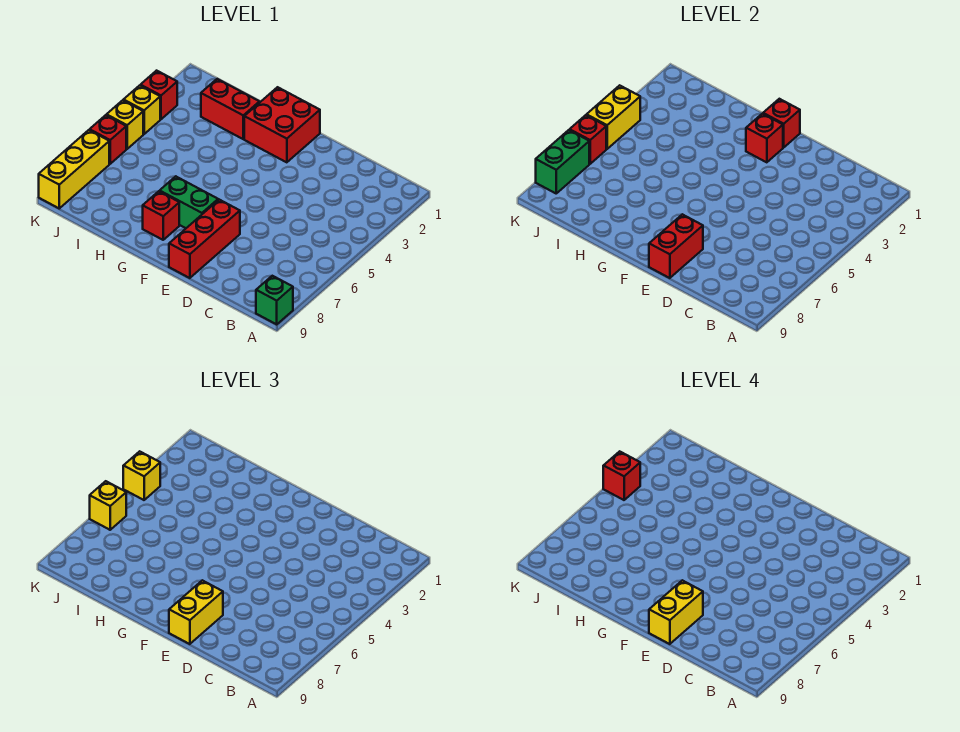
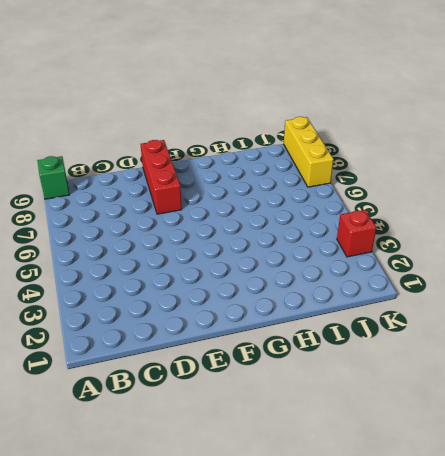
none -> red 2x2 brick [244,87,320,162]
none -> green 1x2 brick [160,176,218,228]
none -> red 1x1 brick [143,191,179,240]

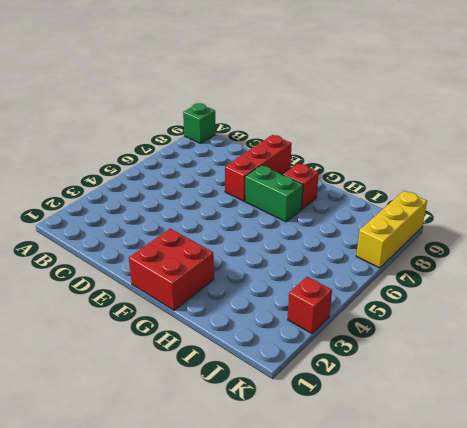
none -> red 1x2 brick [201,79,259,139]
none -> yellow 1x1 brick [123,85,160,134]
none -> yellow 1x1 brick [107,100,143,149]

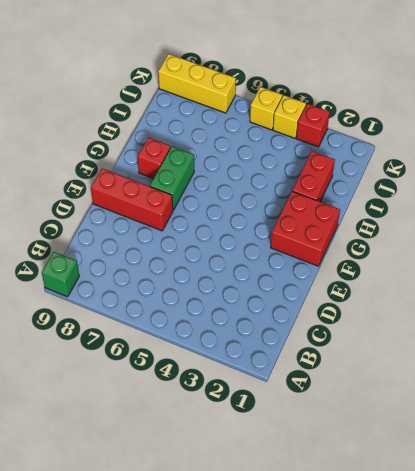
none -> red 1x1 brick [90,115,126,164]
none -> red 1x2 brick [649,214,703,278]
none -> red 1x1 brick [763,99,800,147]

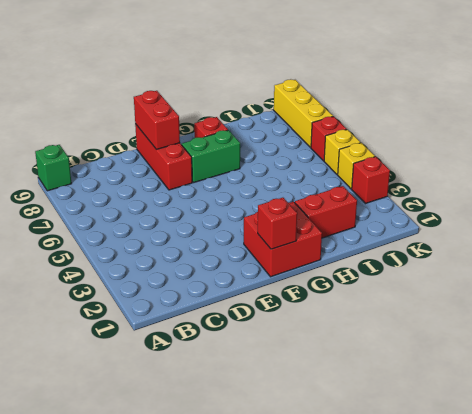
none -> red 1x1 brick [746,114,783,162]
none -> yellow 1x2 brick [587,85,640,149]
none -> red 1x1 brick [570,115,606,164]

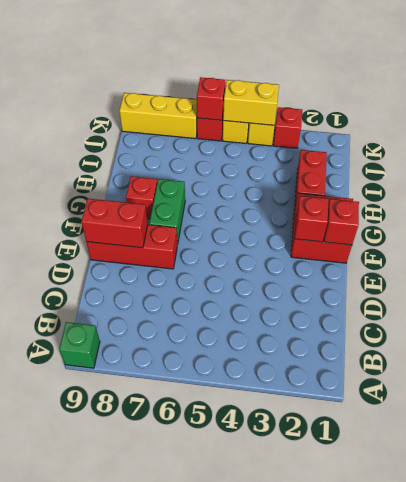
none -> green 1x2 brick [536,130,589,193]
none -> yellow 1x2 brick [169,580,223,644]
none -> yellow 1x1 brick [123,451,160,500]

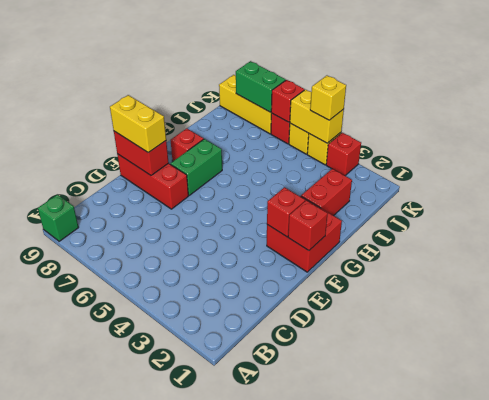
none -> yellow 1x1 brick [90,481,126,530]
none -> yellow 1x2 brick [649,580,703,644]
none -> red 1x1 brick [603,451,640,500]

